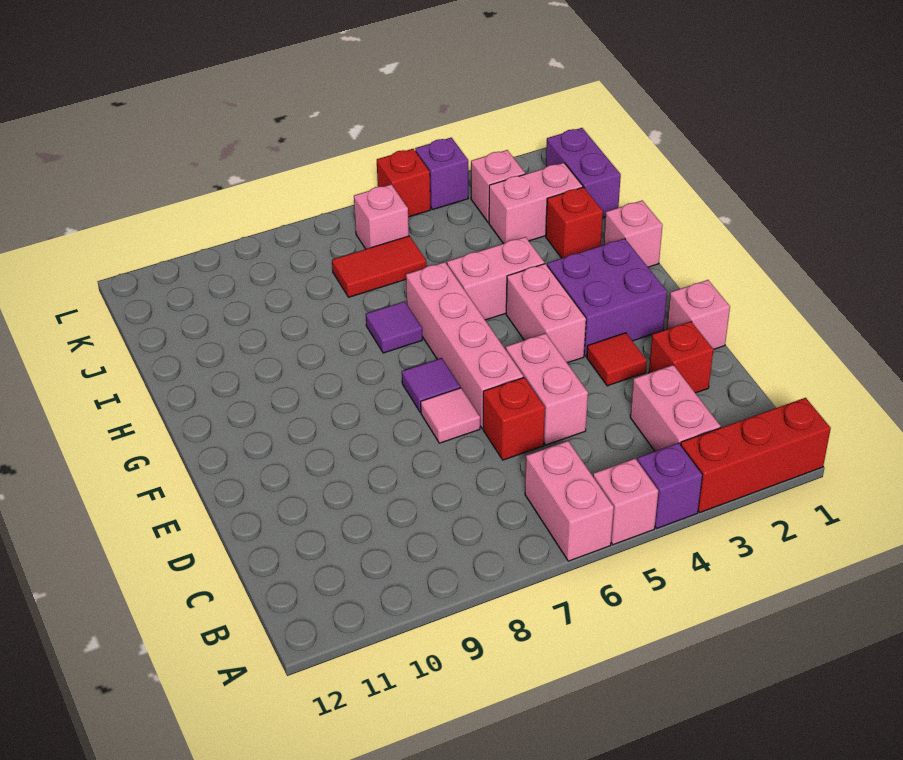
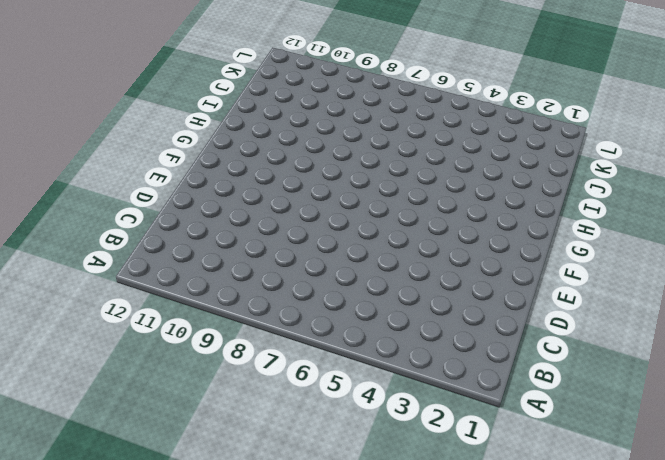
none -> red 1x3 brick [681,398,831,512]
none -> purple 1x1 brick [637,443,702,528]
none -> pink 1x1 brick [593,459,658,545]

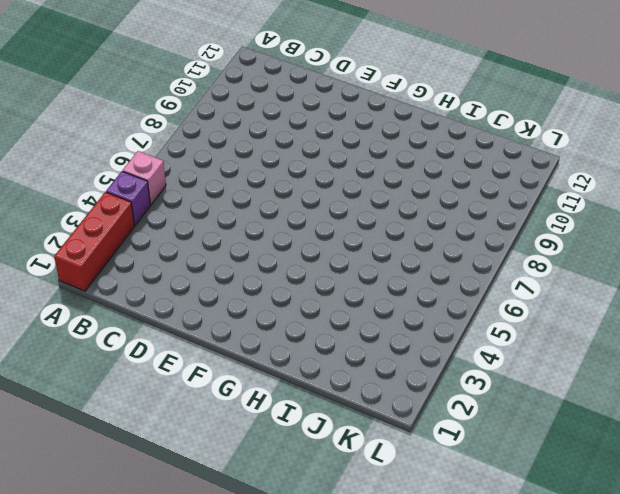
none -> pink 1x2 brick [525,441,614,561]
none -> pink 1x2 brick [630,365,721,451]
none -> red 1x1 brick [649,321,714,393]

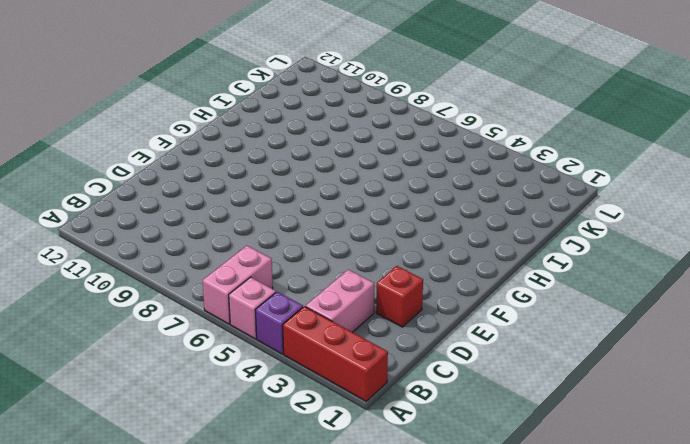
none -> pink 1x2 brick [506,333,588,445]
none -> red 1x1 brick [483,377,545,460]
none -> pink 1x1 brick [667,280,730,349]

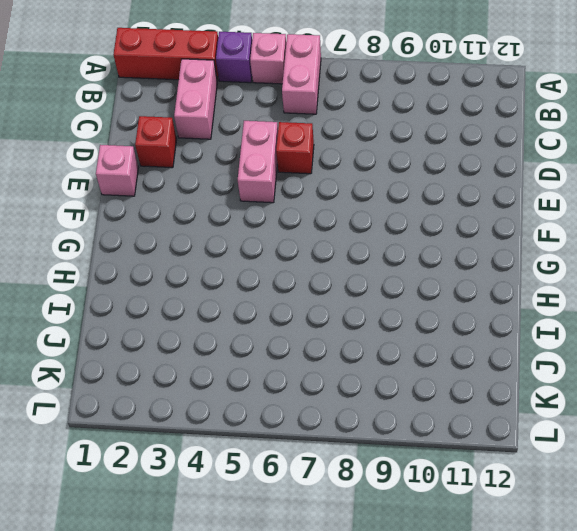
none -> red 1x1 tile [587,333,647,386]
none -> pink 1x4 brick [406,262,523,429]
none -> pink 1x1 tile [421,388,480,443]

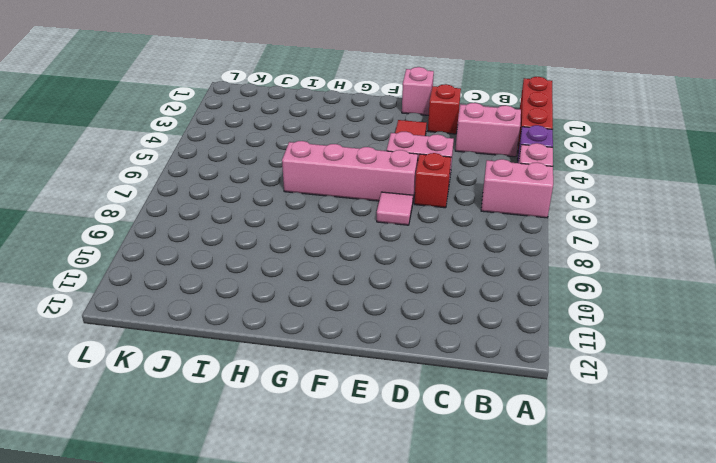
none -> purple 2x2 brick [547,238,667,356]
none -> pink 1x2 brick [506,264,586,363]
none -> purple 1x1 tile [402,358,460,412]

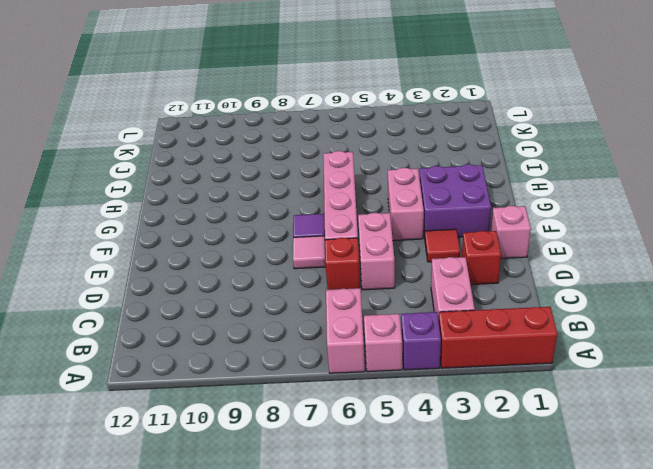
none -> pink 1x1 brick [604,200,663,267]
none -> pink 1x2 brick [447,237,544,320]
none -> purple 1x1 tile [366,301,422,353]

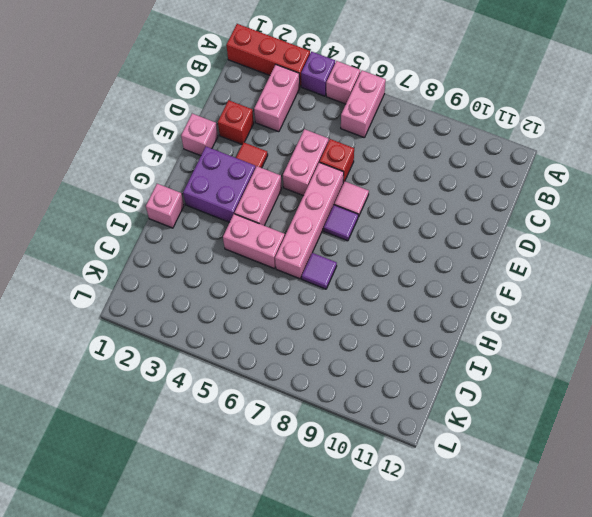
none -> red 1x1 brick [546,187,603,258]
none -> purple 1x2 brick [546,128,621,218]
none -> pink 1x2 brick [489,163,583,244]

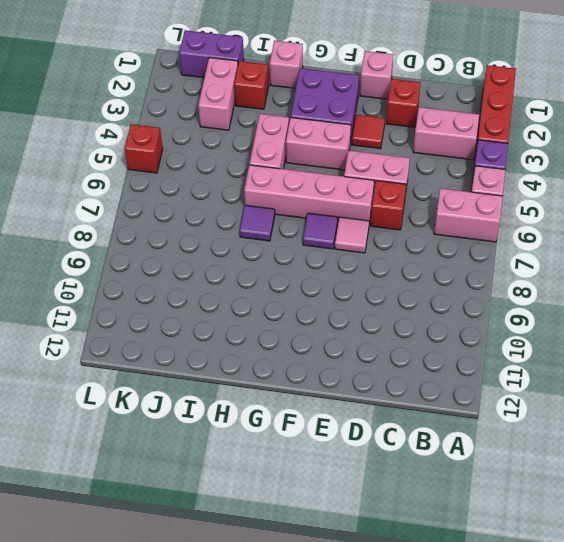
none -> red 1x2 tile [332,236,427,297]
none -> pink 1x1 brick [471,150,525,223]
none -> pink 1x1 brick [354,184,409,249]

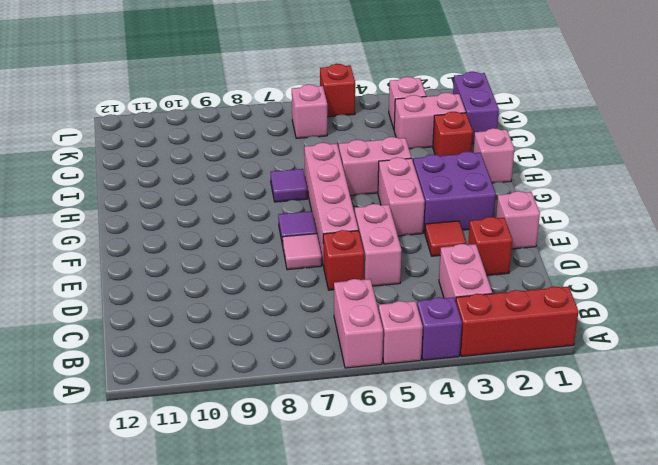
none -> red 1x2 tile [332,236,427,297]
none -> purple 1x1 brick [415,137,468,210]

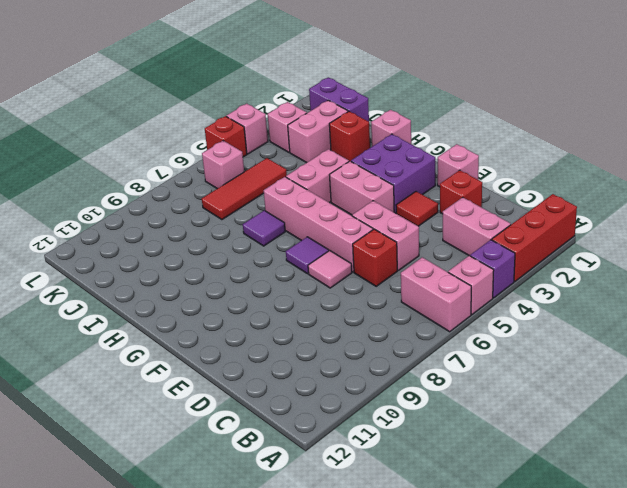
red 1x3 tile [202,158,287,220] -> red 1x2 tile [332,236,427,297]
pink 1x1 brick [226,104,268,154] -> purple 1x1 brick [415,137,468,210]

